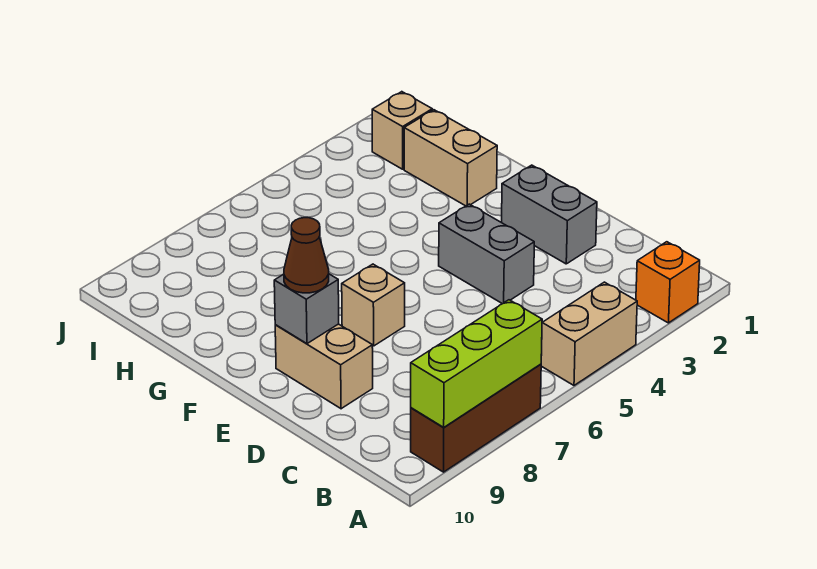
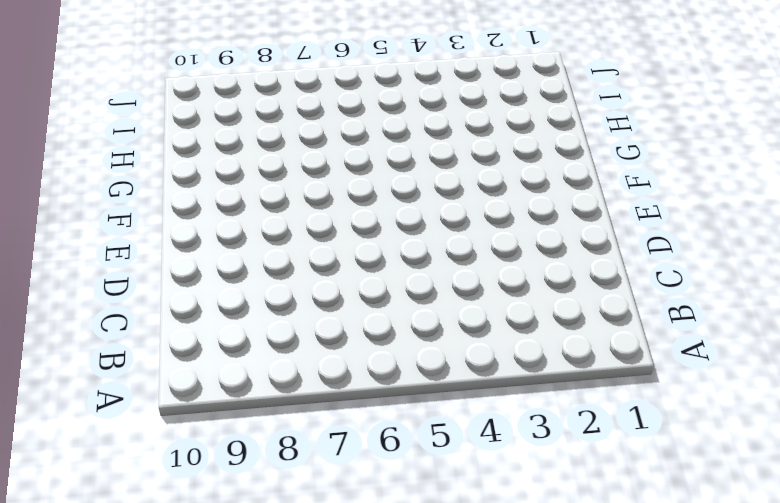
none -> orange 1x1 brick [636,242,700,323]
none -> tan 1x2 brick [541,282,637,385]
none -> brown 1x3 brick [411,364,541,472]

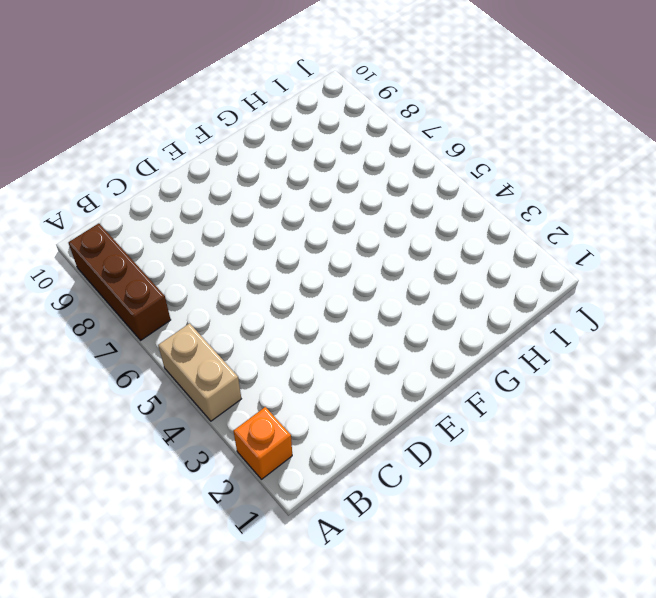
none -> grey 1x2 brick [502,165,597,264]
none -> grey 1x2 brick [439,204,534,304]
none -> tan 1x2 brick [275,324,373,409]

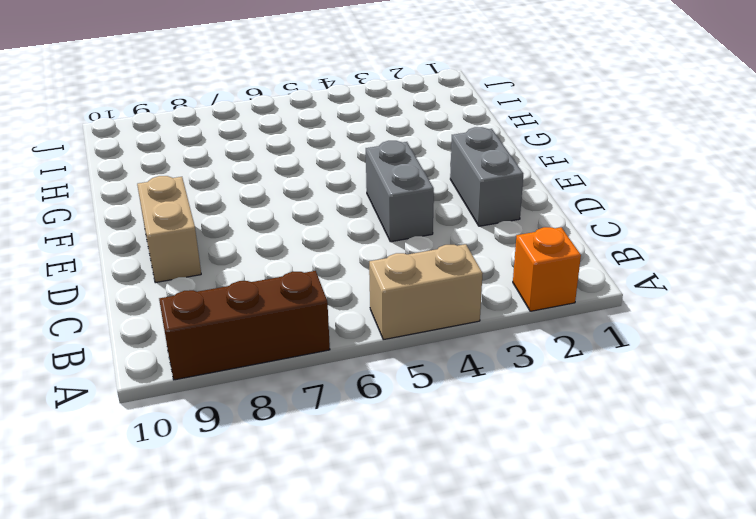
none -> tan 1x1 brick [342,264,405,346]
none -> tan 1x2 brick [404,110,497,206]
none -> tan 1x1 brick [372,92,432,169]

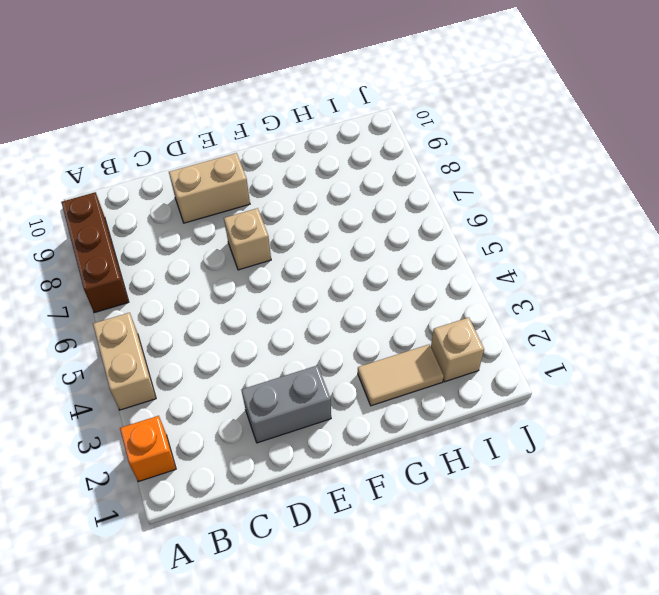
tan 1x2 tile [358,344,444,406] -> tan 1x2 brick [404,110,497,206]
none -> grey 1x2 brick [439,204,534,304]
none -> lime 1x3 brick [411,300,542,427]
none -> grey 1x1 brick [274,274,339,344]

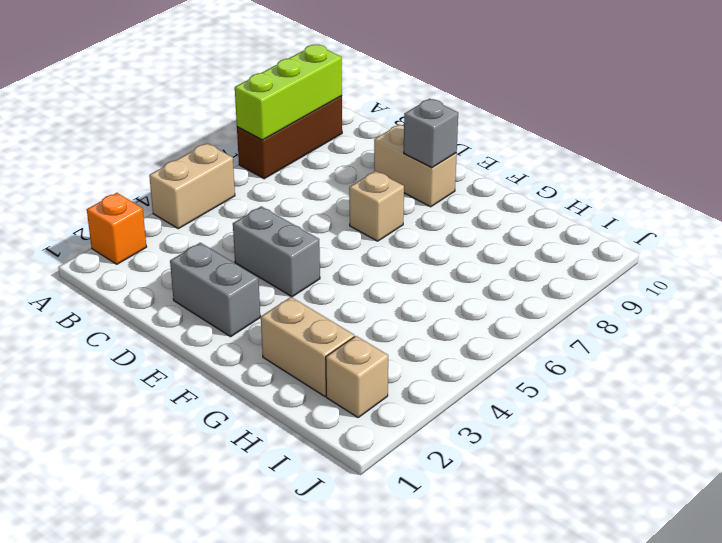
none -> brown 1x1 cone [284,218,329,293]

